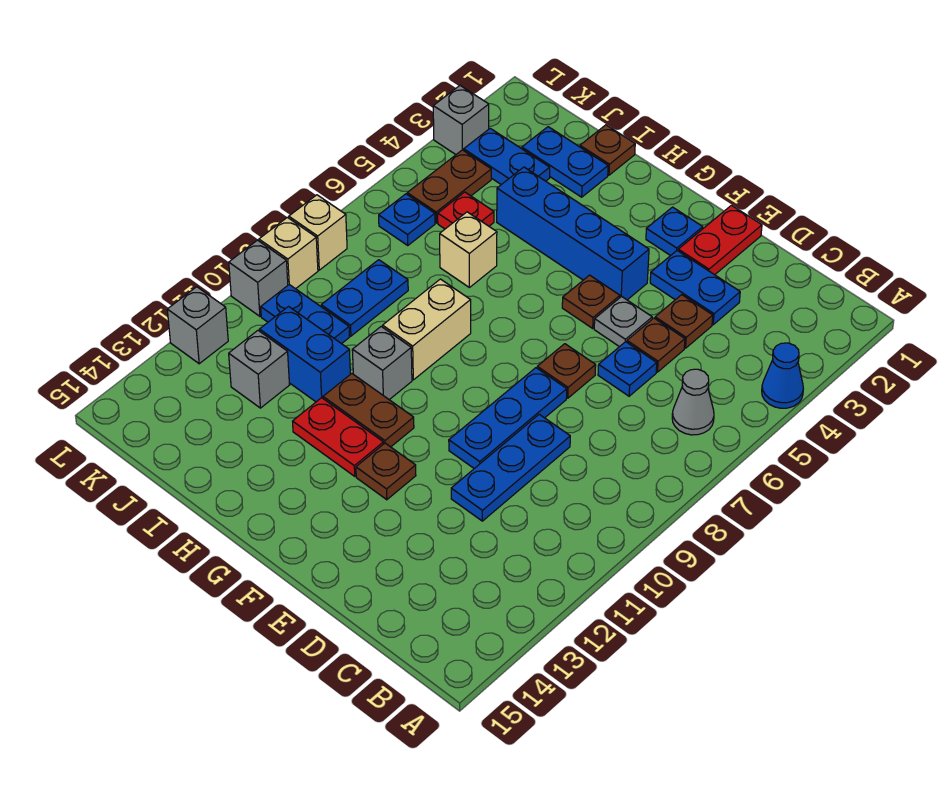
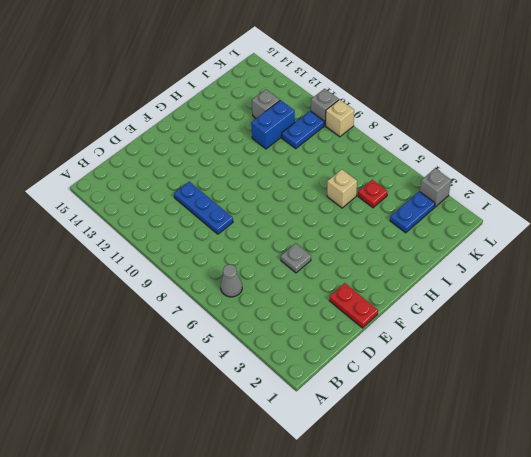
none -> blue 1x1 cone [762,343,803,408]
none -> blue 1x2 plate [650,251,740,325]
none -> brown 1x1 plate [655,295,713,348]
none -> brown 1x1 plate [627,318,685,372]

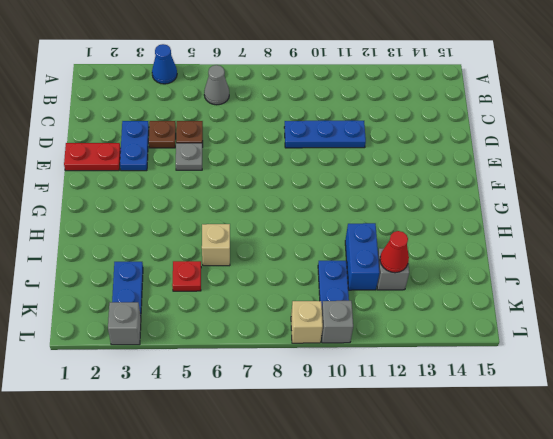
red 1x1 cone [380,231,409,273] -> none
none -> blue 1x1 plate [598,342,657,396]
none -> brown 1x1 plate [537,344,596,398]
none -> blue 1x3 plate [449,368,567,469]
none -> blue 1x1 plate [646,207,703,256]

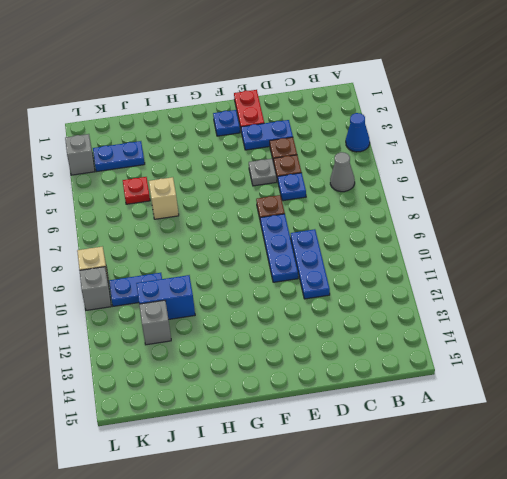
none -> blue 1x4 brick [497,167,649,300]
none -> brown 1x1 plate [562,275,620,328]
none -> brown 1x1 plate [356,443,416,500]
none -> brown 1x2 plate [323,374,414,447]

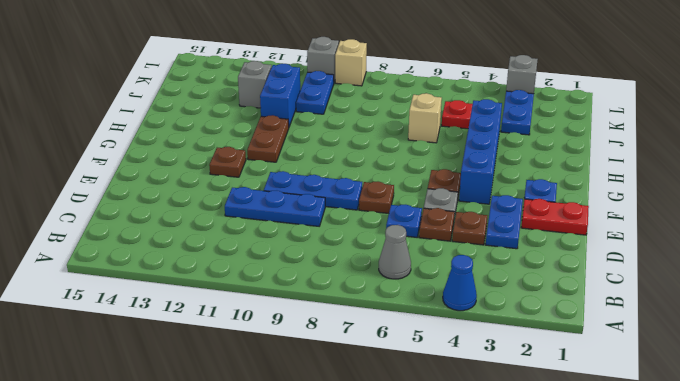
none -> red 1x2 plate [293,398,384,476]
none -> tan 1x2 brick [383,279,471,380]
none -> grey 1x1 brick [352,327,412,400]
none -> brown 1x1 plate [580,125,635,175]

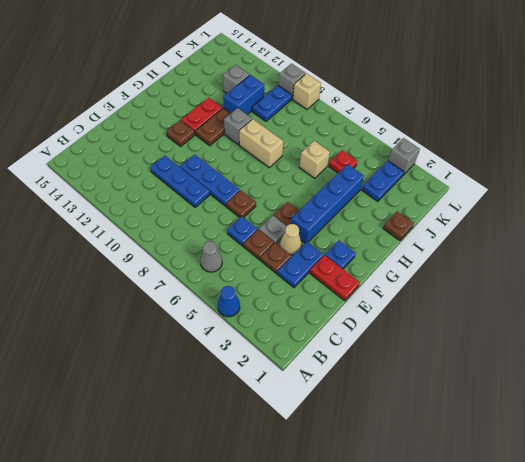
tan 1x1 cone [280,224,301,255] -> none
none -> blue 1x2 plate [522,127,608,197]
none -> blue 1x2 plate [321,260,408,336]
none -> brown 1x2 plate [407,150,491,223]
none -> blue 1x1 plate [379,194,435,245]

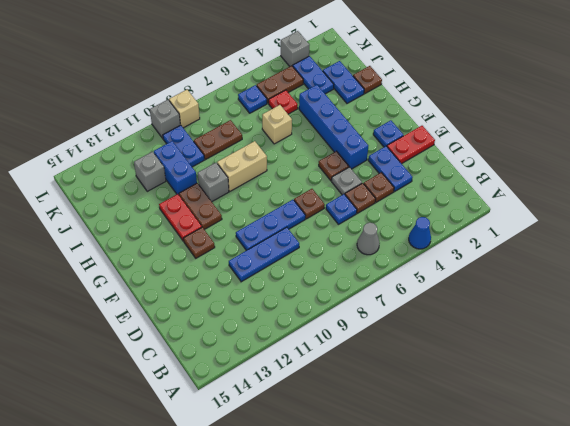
brown 1x2 plate [194,120,242,160] -> blue 1x2 plate [321,260,408,336]
none -> tan 1x1 brick [289,195,347,270]
none -> grey 1x1 brick [167,287,228,364]

